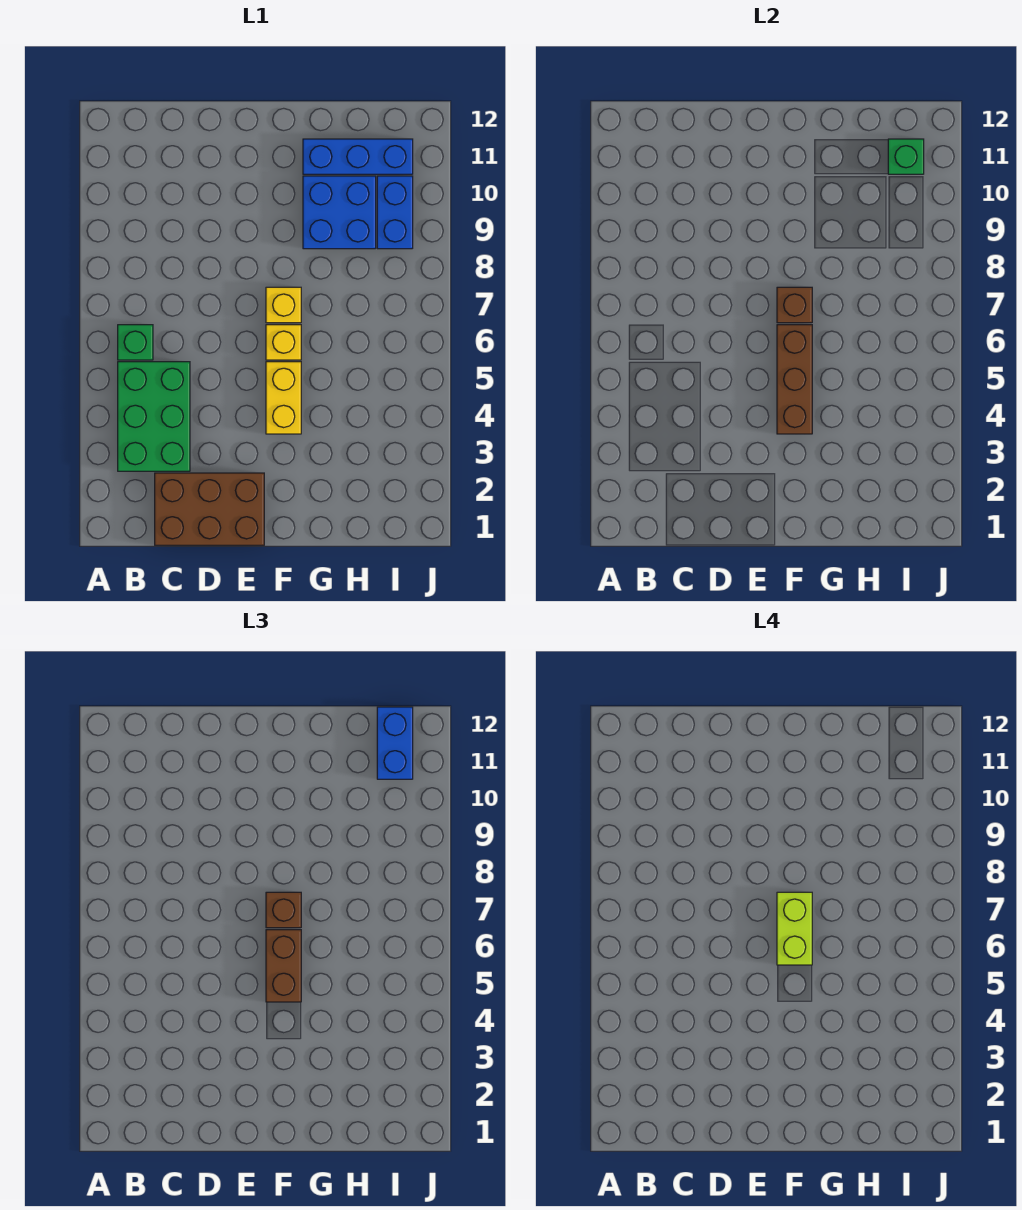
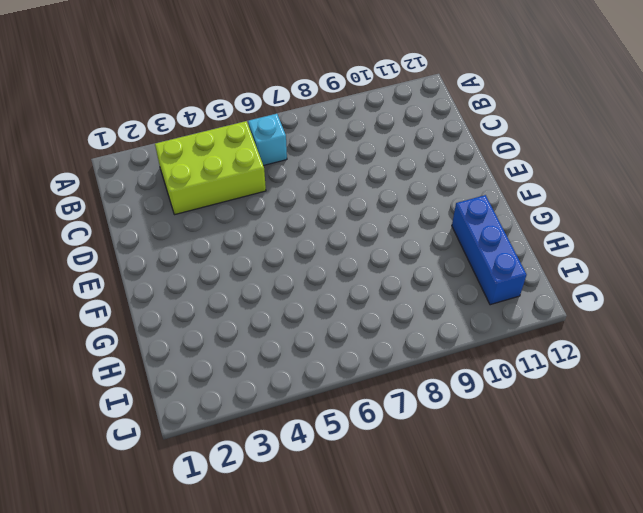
lime 2x3 brick [155,121,266,215] -> green 2x3 brick [118,362,190,471]
cyan 1x1 brick [248,114,287,166] -> green 1x1 brick [118,325,153,360]
none -> brown 2x3 brick [155,473,264,545]
none -> yellow 1x2 brick [266,362,301,434]
none -> yellow 1x1 brick [266,325,301,360]

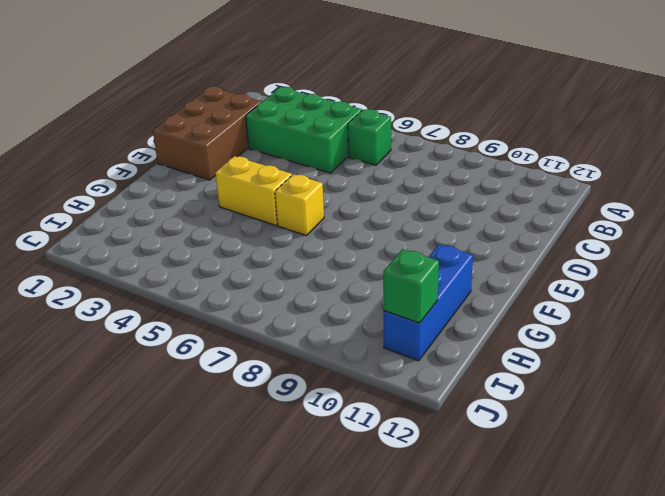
none -> yellow 1x1 brick [266,287,301,323]
none -> blue 2x2 brick [303,176,376,249]
none -> blue 1x2 brick [377,176,413,249]

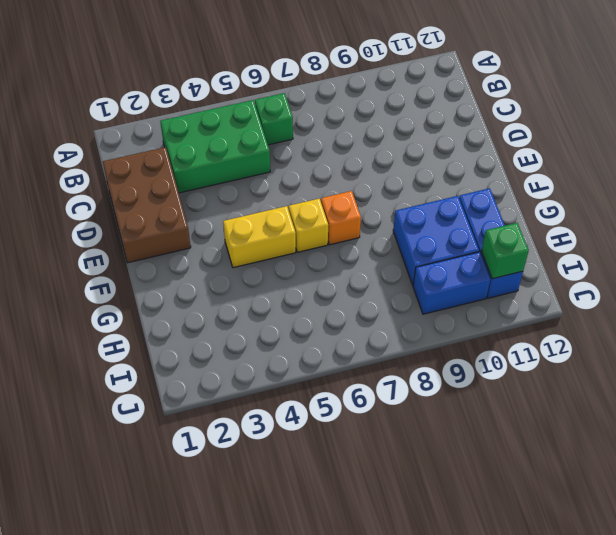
orange 1x1 brick [321,191,361,245] -> yellow 1x1 brick [266,287,301,323]
none -> brown 1x3 brick [777,325,812,434]
none -> brown 1x1 brick [777,287,812,323]
none -> brown 1x2 brick [266,930,301,1002]

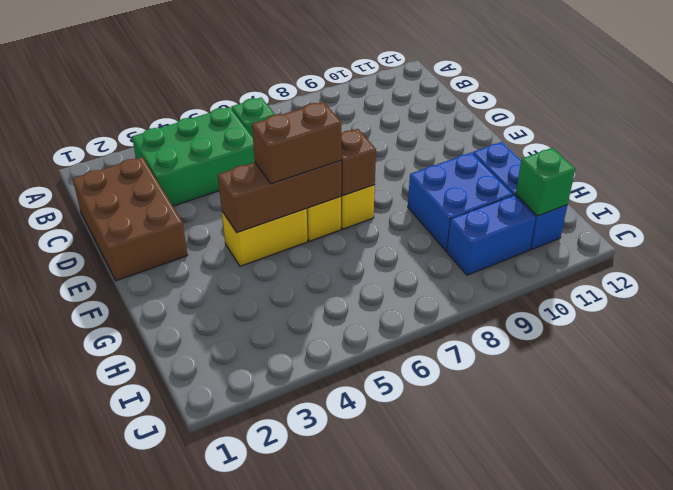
none -> brown 1x1 brick [266,892,301,928]
none -> blue 1x2 brick [377,707,413,779]
none -> lime 1x2 brick [777,892,812,965]

